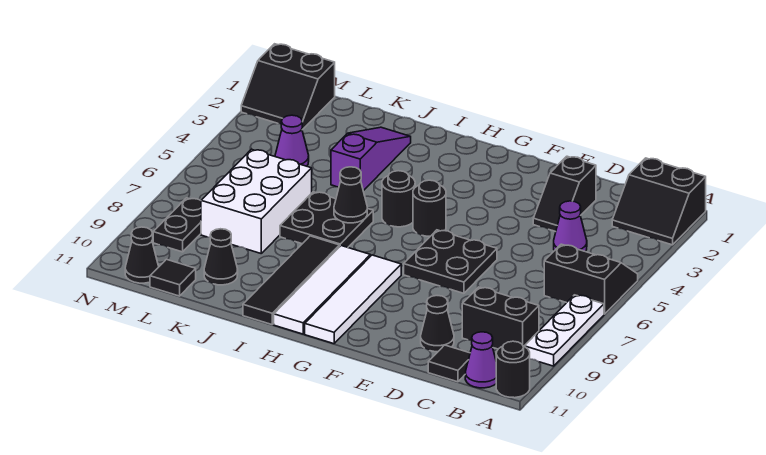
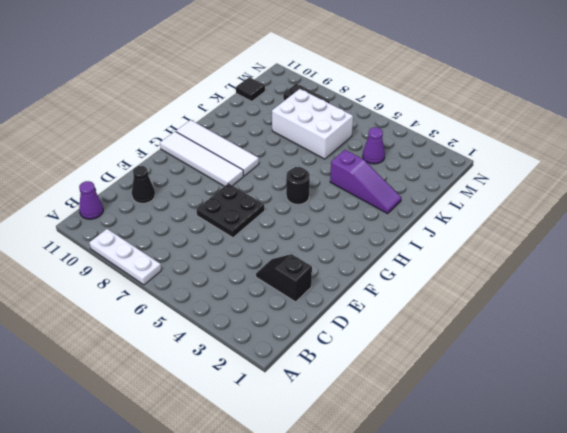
none -> black 2x2 slope [612,158,706,245]
none -> black 2x2 slope [544,244,638,314]
none -> black 1x1 round brick [496,341,530,398]

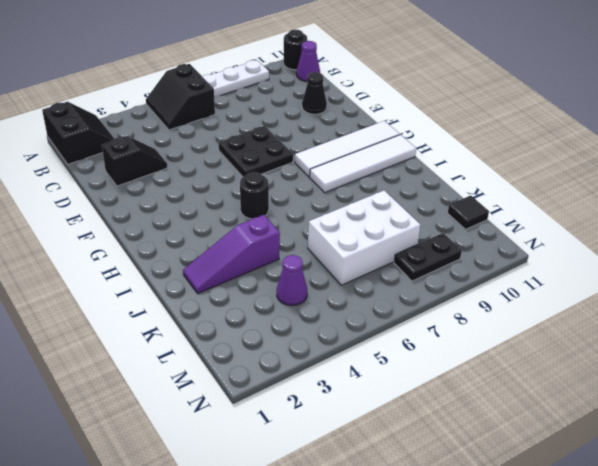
none -> black 1x2 brick [462,287,539,349]
none -> purple 1x1 cone [554,201,587,251]
none -> black 1x1 tile [428,345,470,382]

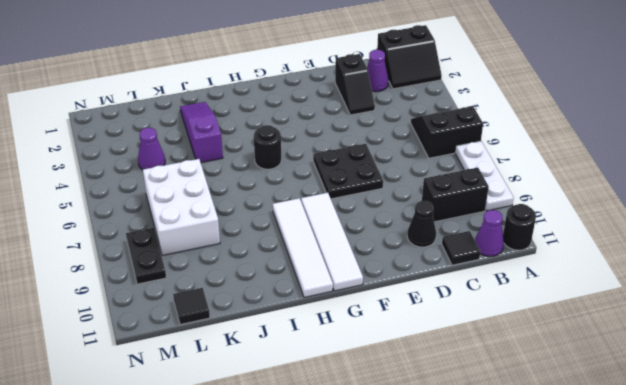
purple 1x1 cone [367,50,388,92] -> purple 1x1 cone moved to [554,201,587,251]
none -> black 1x1 round brick [413,180,446,236]
none -> black 2x2 plate [280,192,373,247]
none -> black 1x4 tile [243,236,339,325]

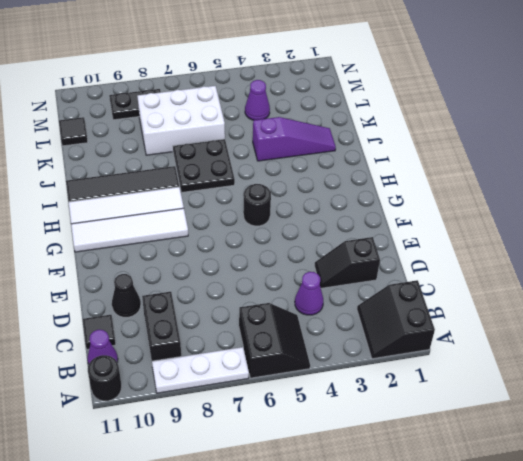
none -> black 2x2 plate [404,230,497,293]
none -> black 1x1 round brick [382,171,415,227]
none -> black 1x1 cone [204,229,238,285]

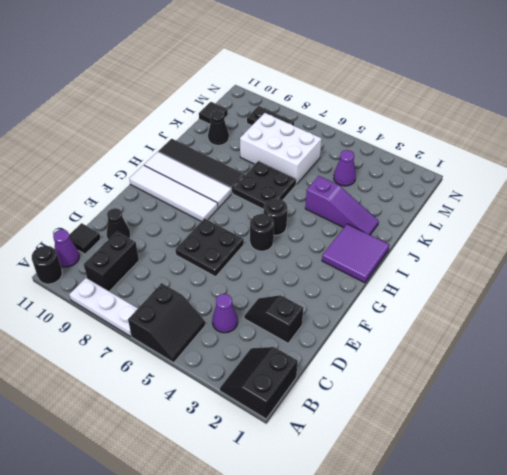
purple 2x2 tile [322,224,389,283] -> none
none -> black 2x2 slope [241,44,335,130]
none -> black 1x1 cone [125,227,159,283]
none -> black 1x1 cone [334,167,367,223]

